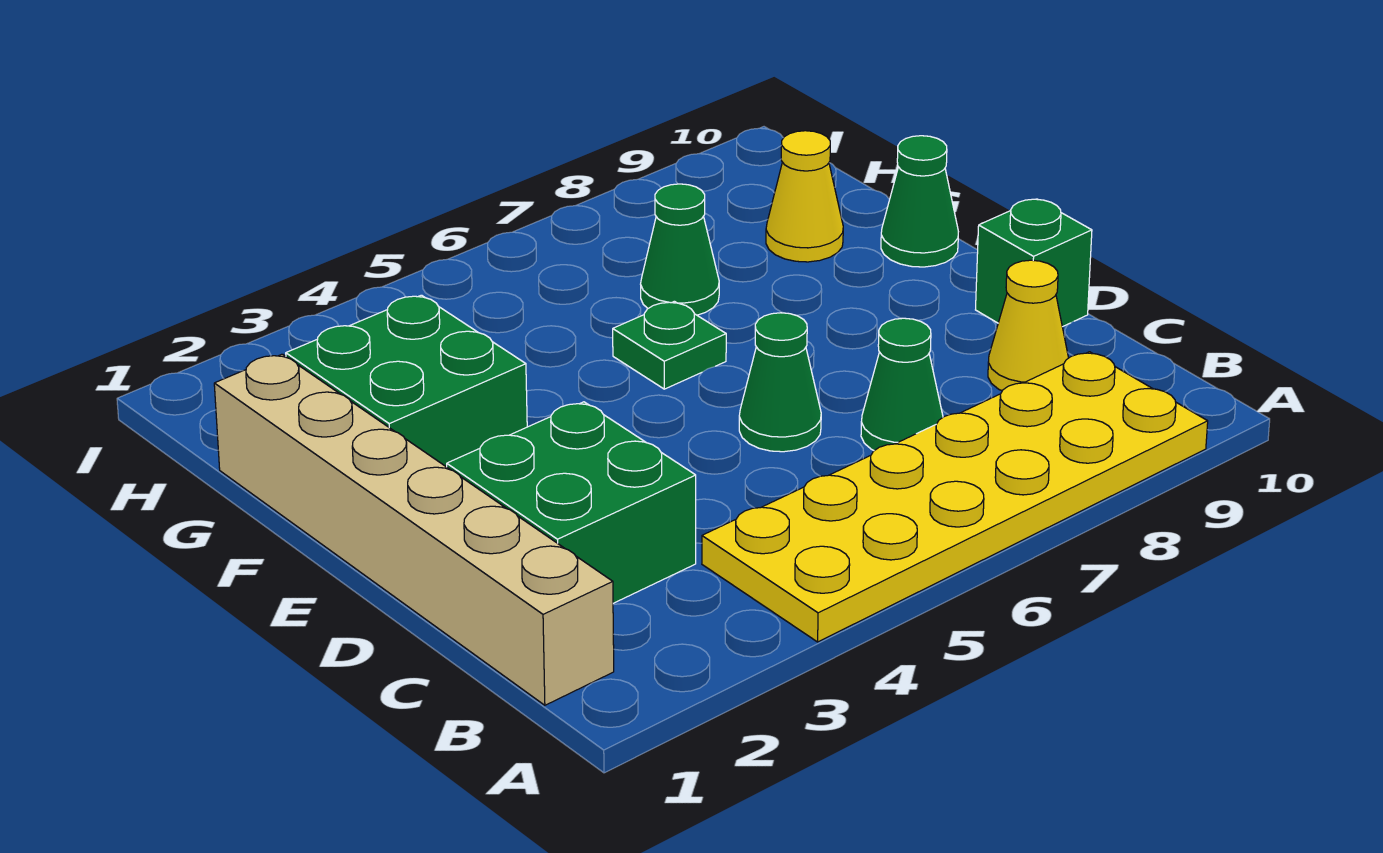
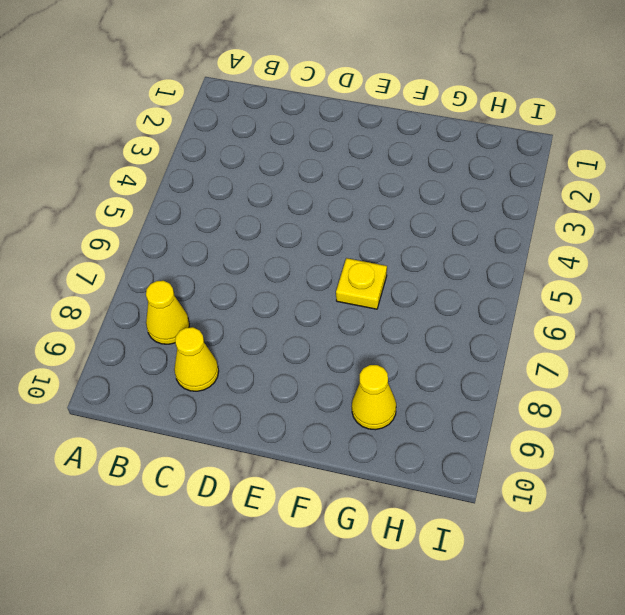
yellow 1x1 cone [146,281,189,344] -> yellow 2x6 plate [702,352,1208,642]
yellow 1x1 plate [336,258,387,309] -> green 1x1 plate [613,301,726,389]
none -> tan 1x6 brick [214,354,614,705]
none -> green 2x2 brick [447,402,696,603]
none -> green 1x1 cone [861,318,943,451]

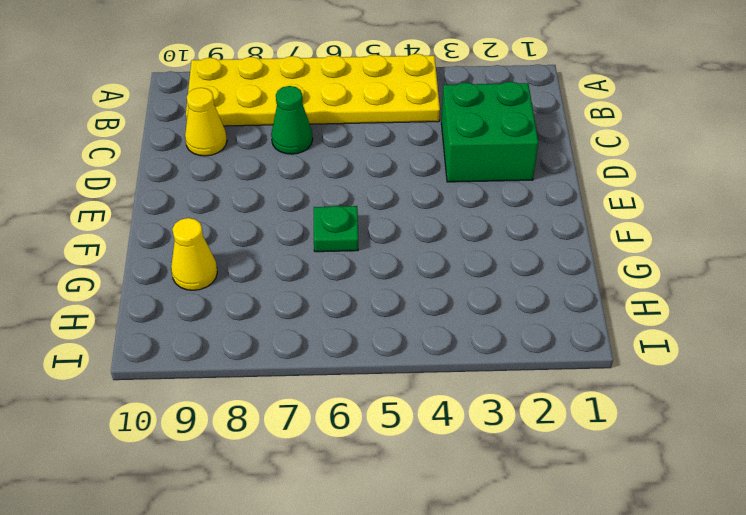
none -> tan 1x6 brick [214,354,614,705]
none -> green 1x1 cone [739,313,821,452]
none -> green 1x1 brick [976,199,1092,327]

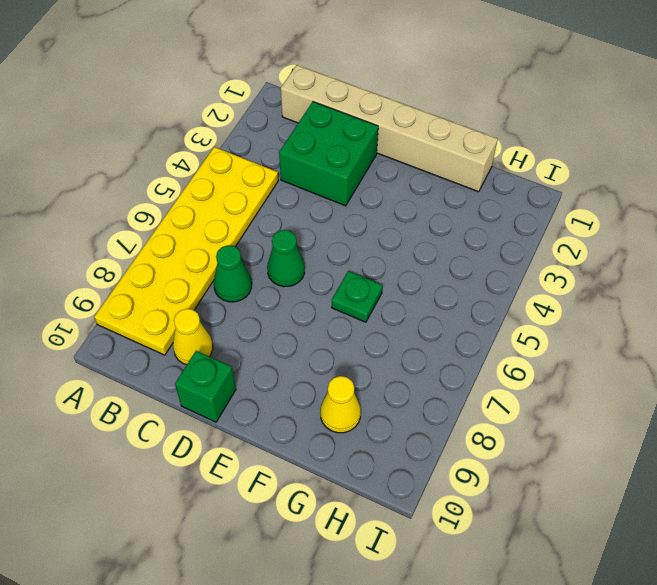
none -> green 2x2 brick [286,295,527,467]
none -> green 1x1 cone [881,136,958,267]
none -> green 1x1 cone [641,184,719,315]

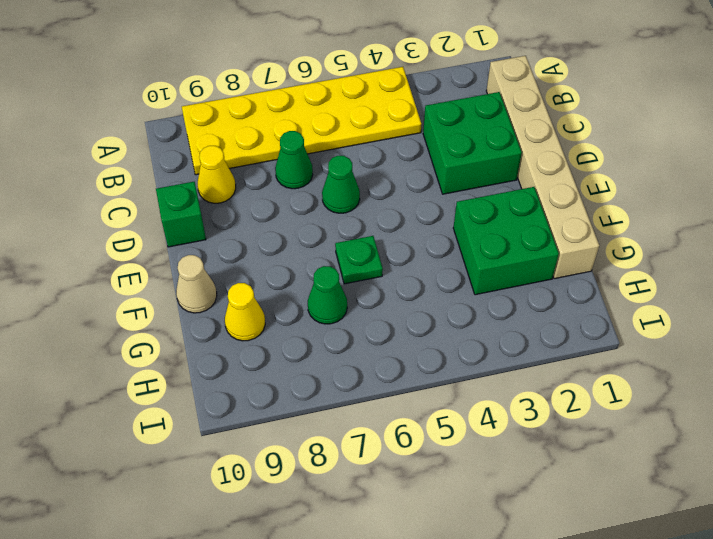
tan 1x1 cone [176,255,217,313] -> green 1x1 cone [881,136,958,267]

